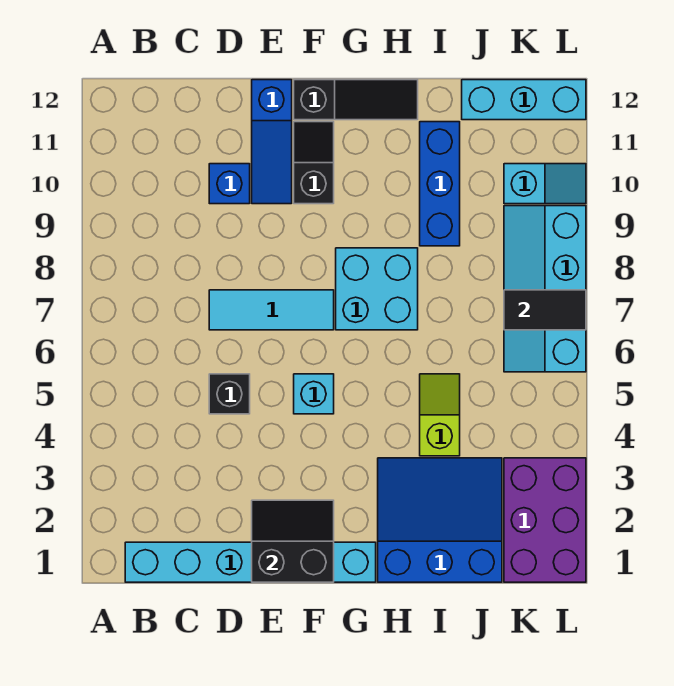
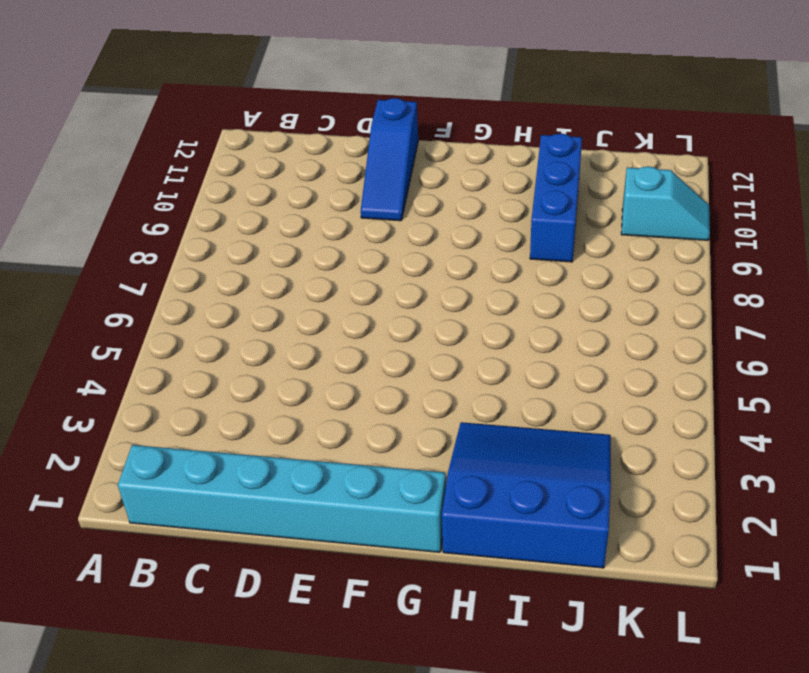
none -> black 1x1 brick [209,374,250,414]
none -> cyan 1x3 tile [209,290,334,330]
none -> blue 1x1 brick [209,164,250,204]

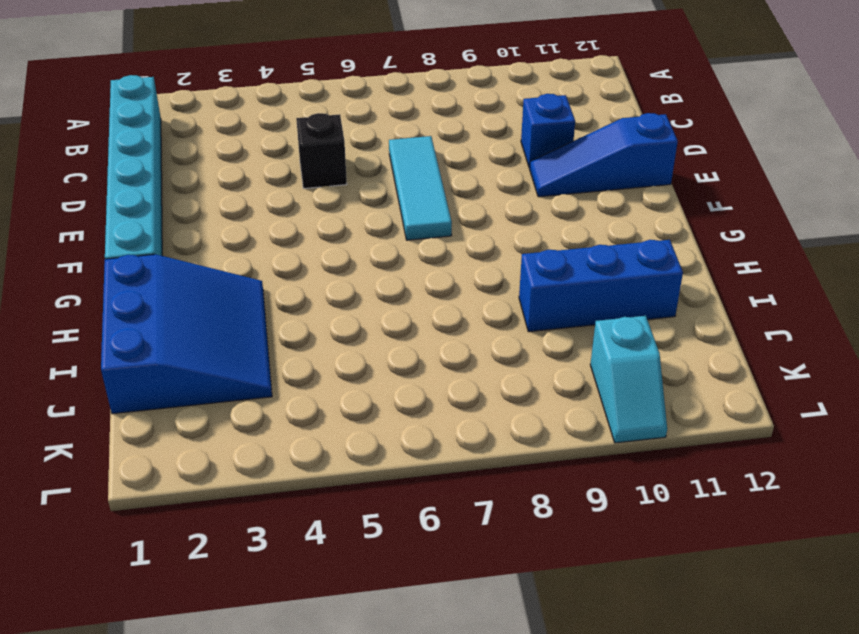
none -> cyan 1x1 brick [294,374,334,414]
none -> black 1x2 slope [294,122,334,204]
none -> black 1x3 slope [294,80,418,120]

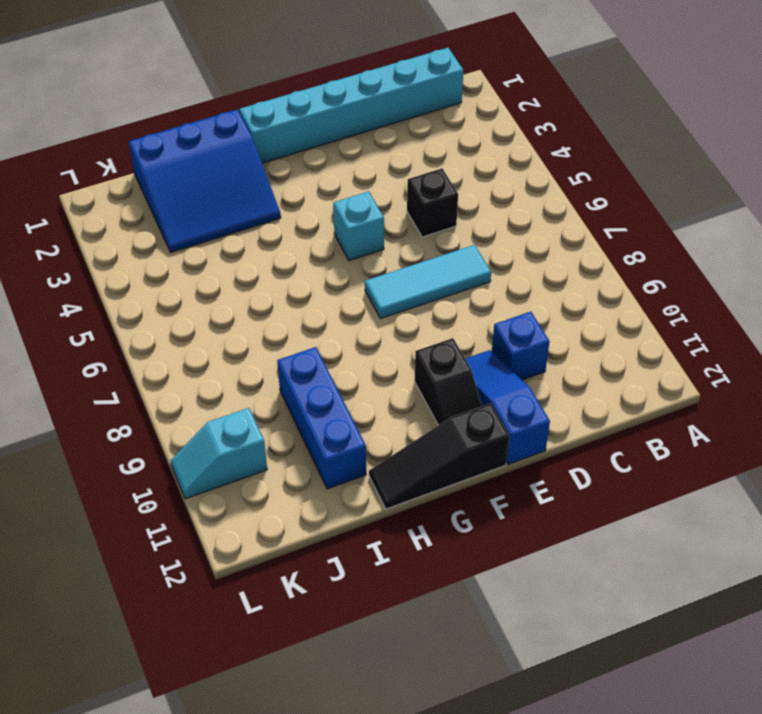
none -> cyan 2x2 brick [336,248,418,330]
none -> lime 1x2 slope [420,374,460,456]
none -> cyan 1x3 brick [462,80,586,120]

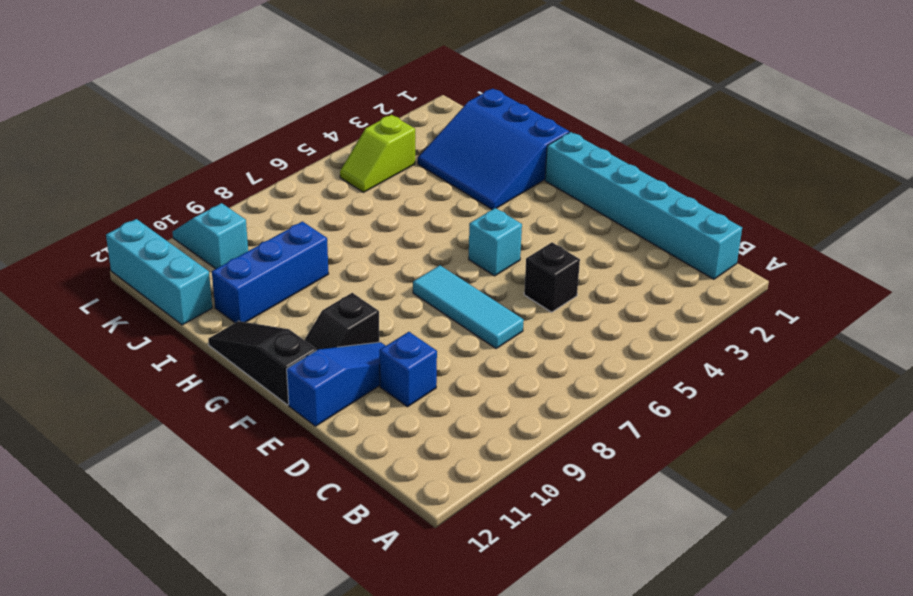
lime 1x2 slope [340,115,415,192] -> lime 1x2 slope moved to [420,374,460,456]
none -> cyan 2x2 brick [336,248,418,330]
none -> purple 2x3 brick [504,458,586,582]
none -> cyan 2x4 slope [504,206,586,372]

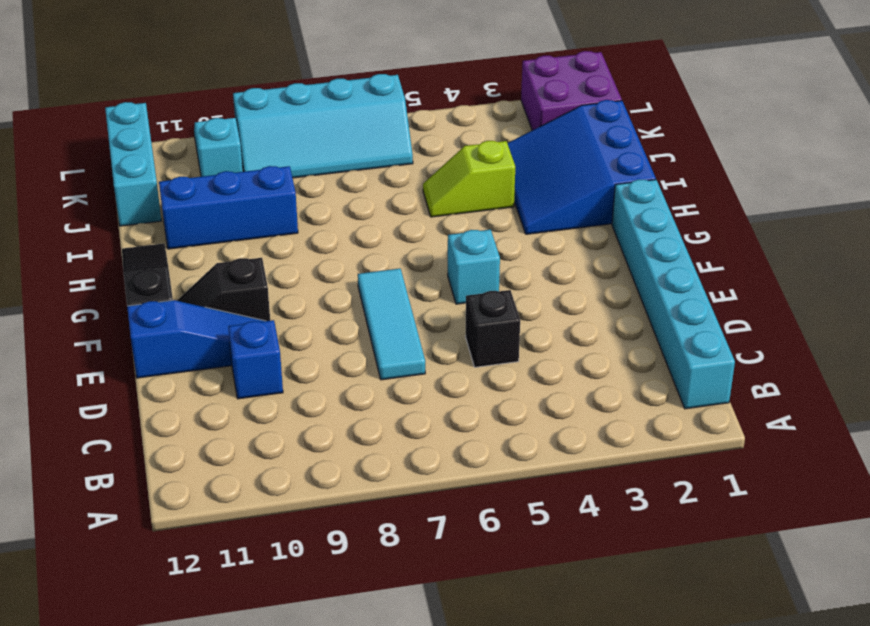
purple 2x2 brick [521,51,622,130] -> purple 2x3 brick [504,458,586,582]
none -> cyan 2x2 brick [336,248,418,330]
none -> black 2x2 slope [252,500,334,582]
none -> black 1x2 tile [504,290,586,330]

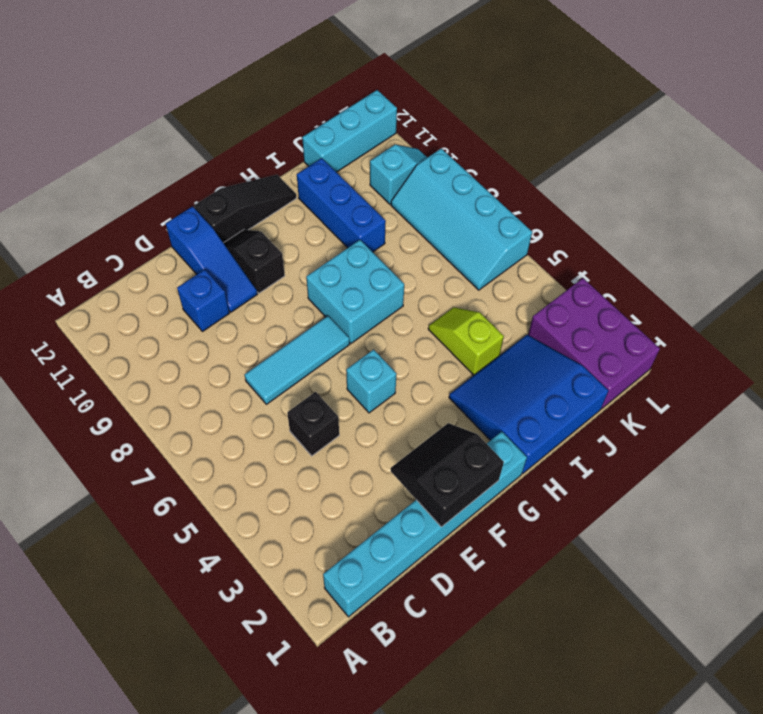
none -> black 1x2 tile [504,290,586,330]

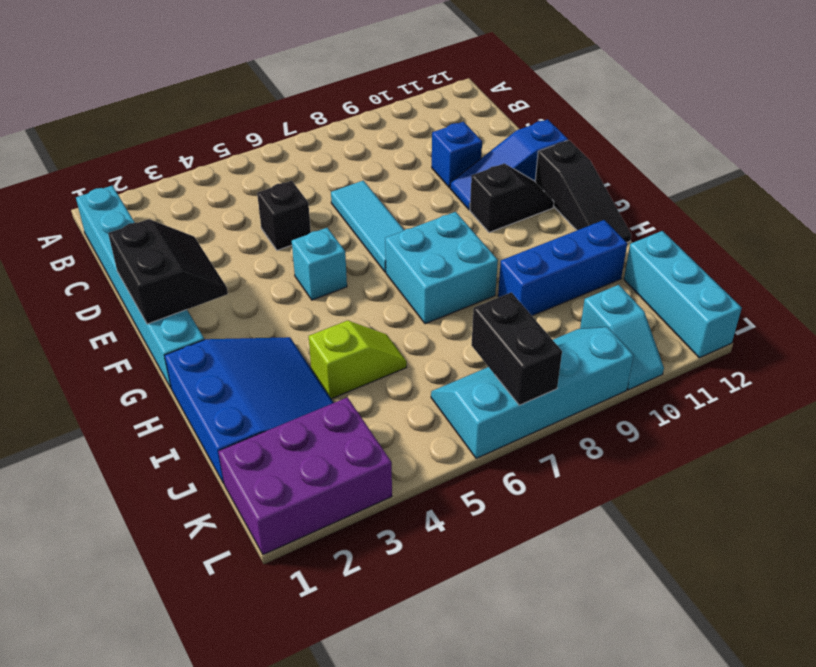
black 1x2 brick [471,292,562,405] -> black 1x2 tile [504,290,586,330]

